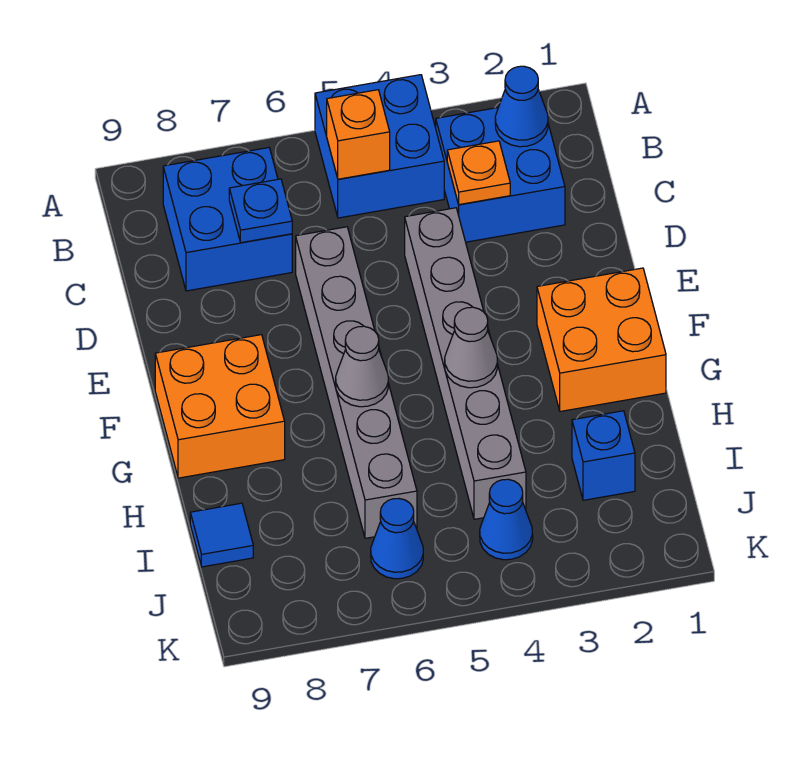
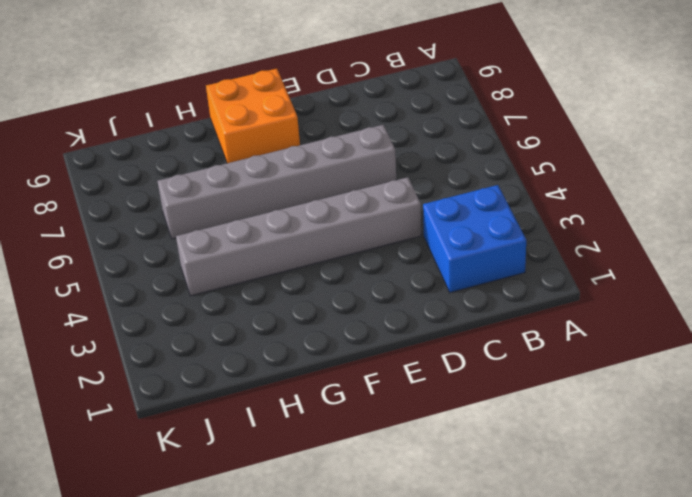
none -> blue 2x2 brick [315,75,444,218]
none -> blue 2x2 brick [163,148,292,291]
none -> orange 2x2 brick [537,268,666,411]

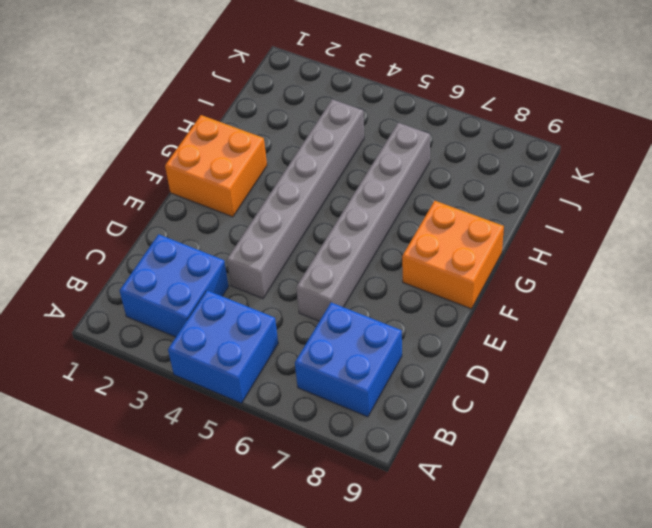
none -> blue 1x1 brick [572,411,635,500]
none -> blue 1x1 tile [190,503,253,567]
none -> blue 1x1 cone [480,479,533,560]

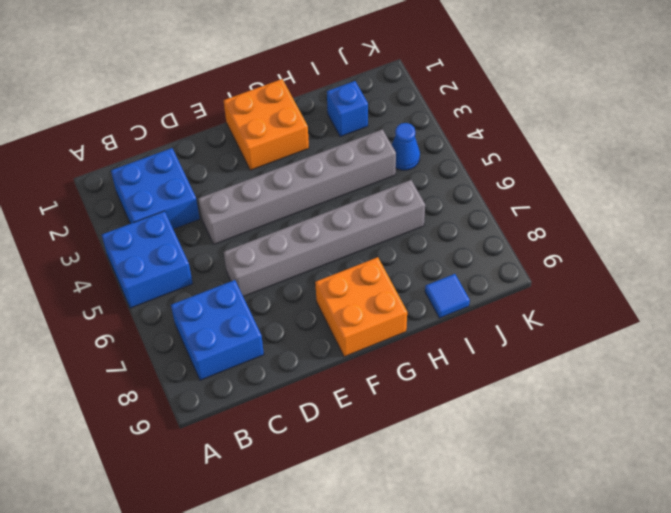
none -> blue 1x1 cone [371,499,423,579]
none -> blue 1x1 cone [495,66,548,147]
none -> orange 1x1 brick [327,90,390,179]

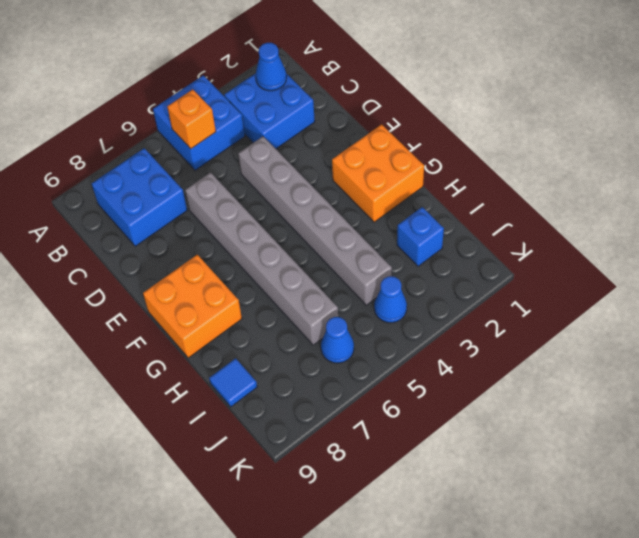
none -> orange 1x1 plate [447,141,510,205]
none -> blue 1x1 plate [229,179,292,243]
none -> grey 1x1 cone [445,307,497,388]

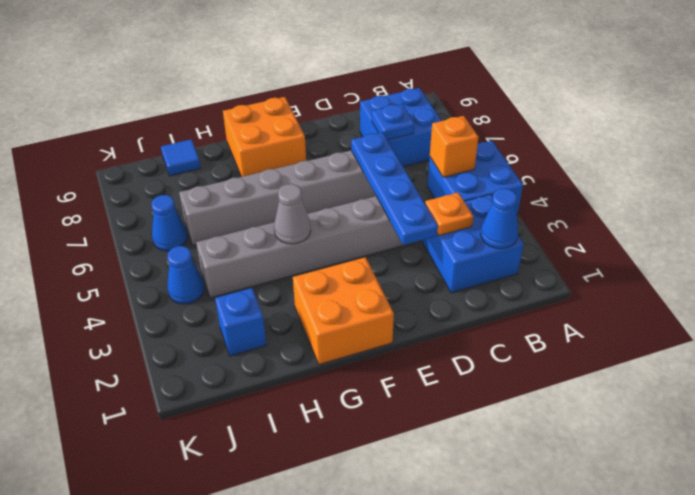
blue 1x4 plate [351,132,438,245] -> none
none -> grey 1x1 cone [336,326,388,407]

